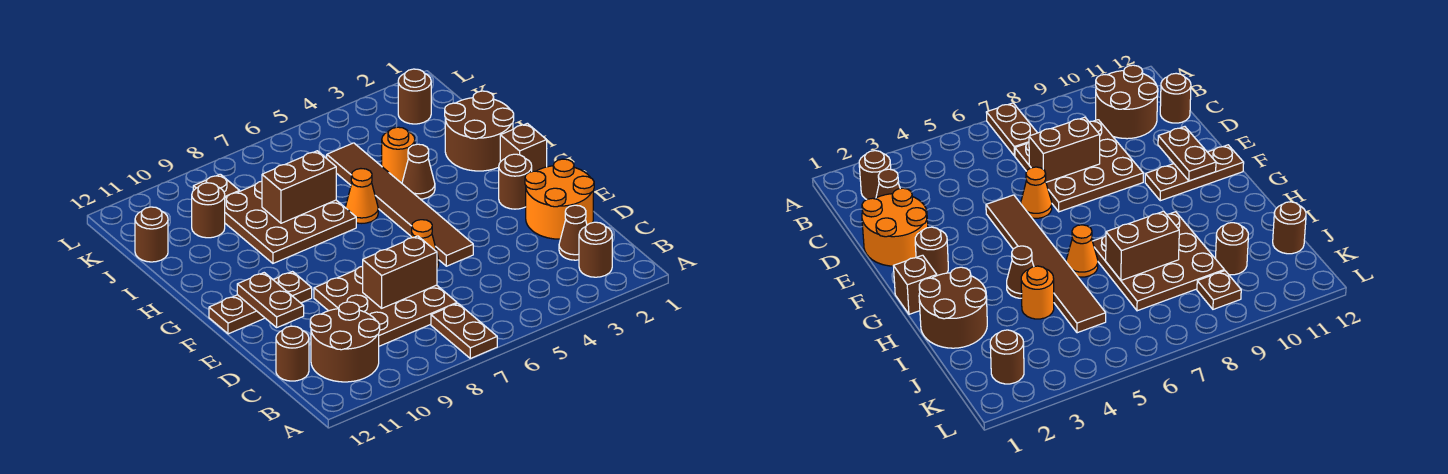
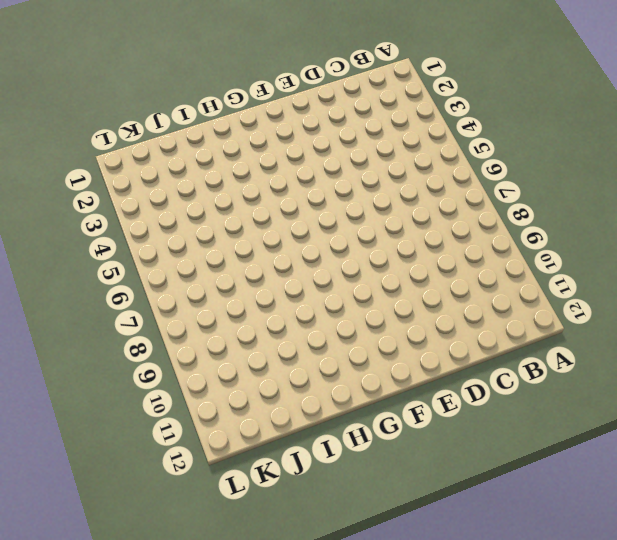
none -> brown 1x2 plate [431,303,497,358]
none -> brown 1x1 round brick [579,222,612,277]
none -> brown 2x2 round brick [310,302,380,382]

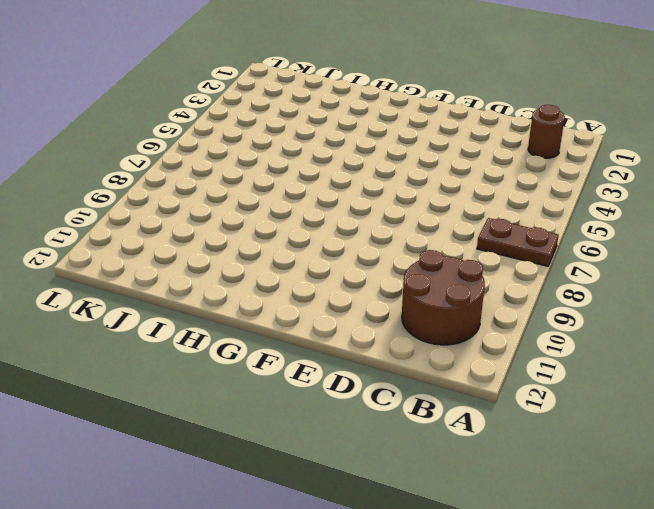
none -> brown 1x1 cone [559,205,587,260]
none -> brown 3x3 plate [314,266,457,346]
none -> brown 1x1 round brick [276,326,309,381]

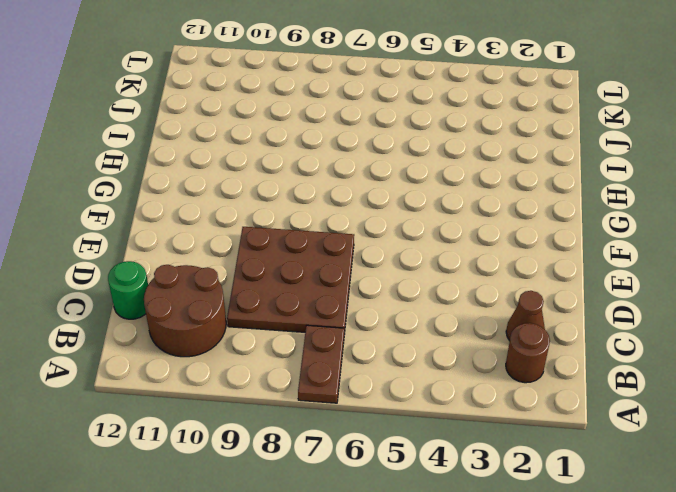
green 1x1 round brick [108,261,148,319] -> brown 1x1 round brick [276,326,309,381]
none -> orange 2x2 round brick [525,159,594,239]
none -> brown 1x6 tile [327,143,473,266]
none -> orange 1x1 cone [411,220,439,268]

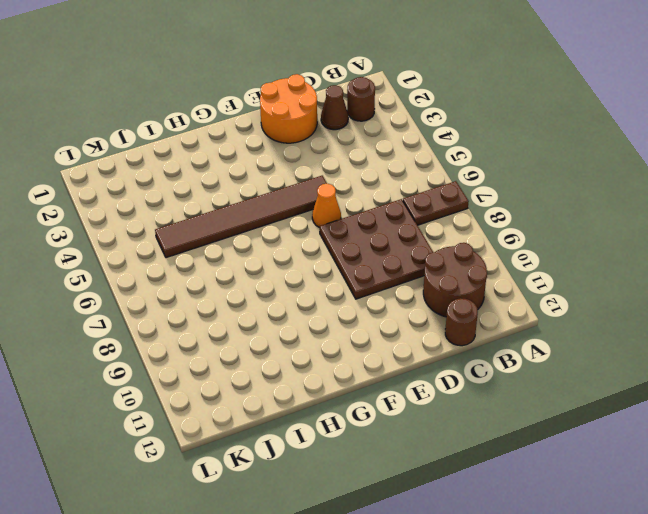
none -> brown 1x1 round brick [499,154,532,209]
none -> brown 1x3 plate [209,272,312,334]
none -> brown 1x1 brick [500,123,547,172]

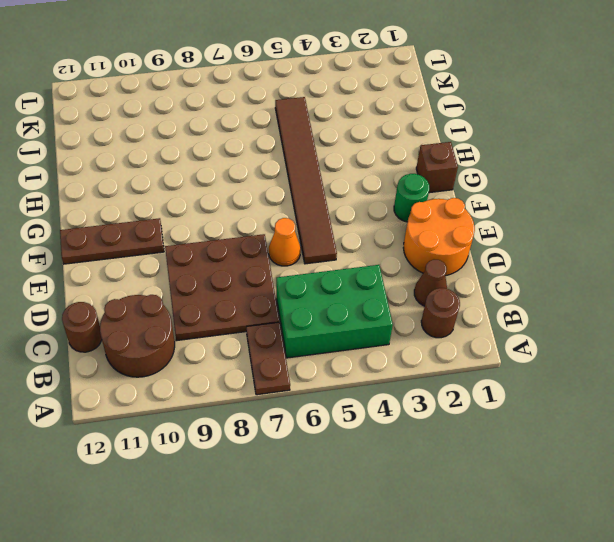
green 2x3 brick [276,265,393,358] -> none
green 1x1 round brick [394,174,429,222] -> brown 1x1 round brick [499,154,532,209]
none -> brown 2x2 round brick [445,91,514,171]
none -> brown 1x1 cone [402,144,435,199]
none -> orange 1x1 cone [345,169,378,223]

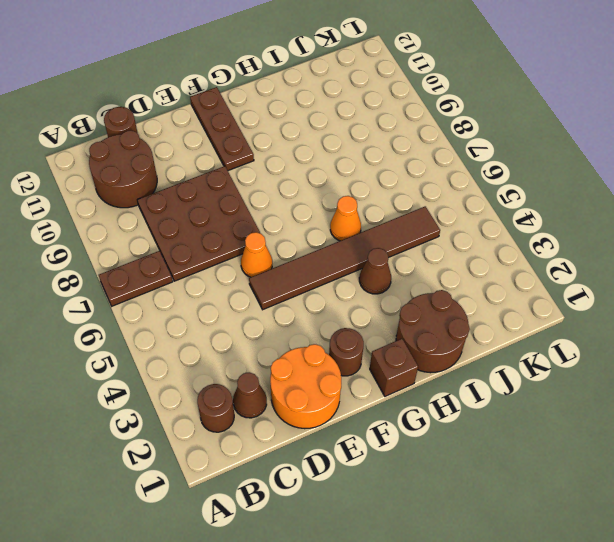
none -> brown 3x3 plate [225,181,356,263]
none -> orange 1x1 round brick [382,127,415,182]
none -> brown 1x1 round brick [192,183,225,238]

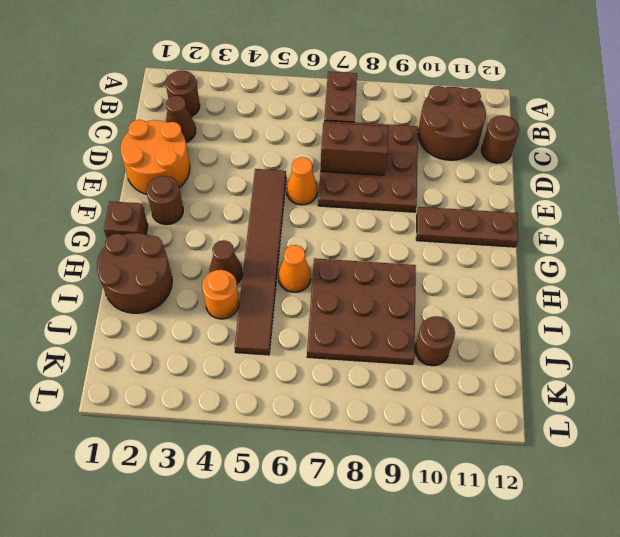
none -> brown 1x1 round brick [135,207,168,262]
none -> brown 1x1 round brick [398,69,431,124]
none -> brown 1x1 plate [193,174,240,198]

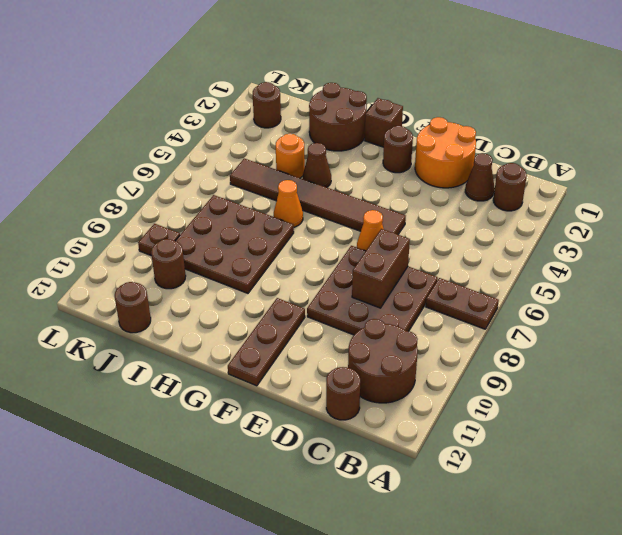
none -> brown 1x2 plate [237,273,304,327]
none -> brown 1x2 brick [262,151,336,223]

